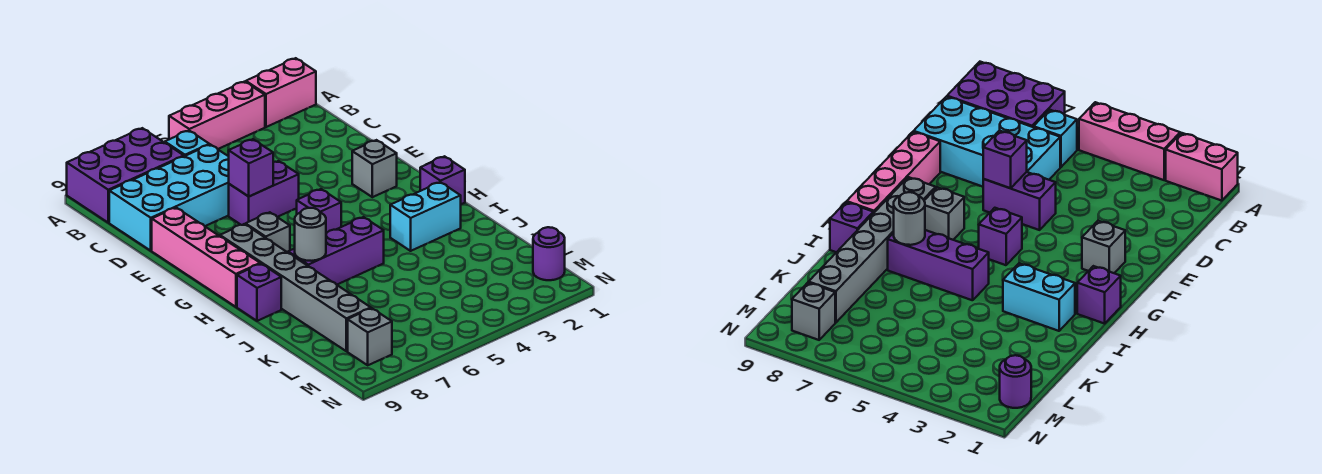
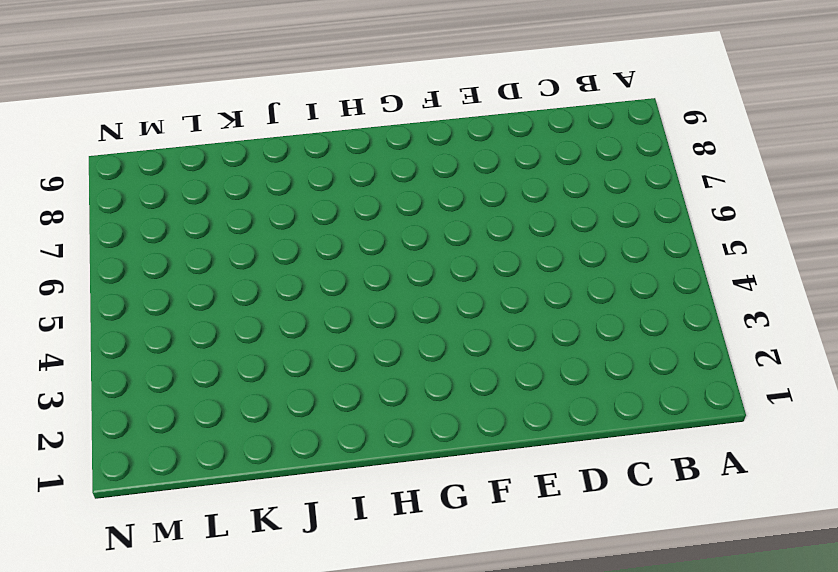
none -> pink 1x2 brick [246,58,316,127]
none -> pink 1x3 brick [169,82,265,149]
none -> purple 2x3 brick [67,128,184,223]

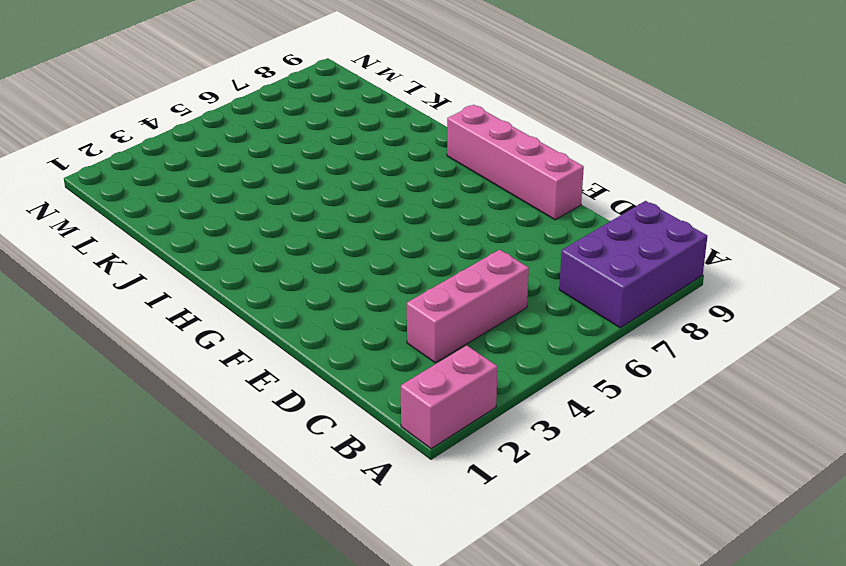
pink 1x3 brick [407,250,529,363] -> pink 1x3 brick moved to [169,82,265,149]
none -> cyan 1x1 brick [165,131,209,156]
none -> cyan 2x4 brick [109,145,229,251]
none -> purple 1x2 brick [229,161,299,225]

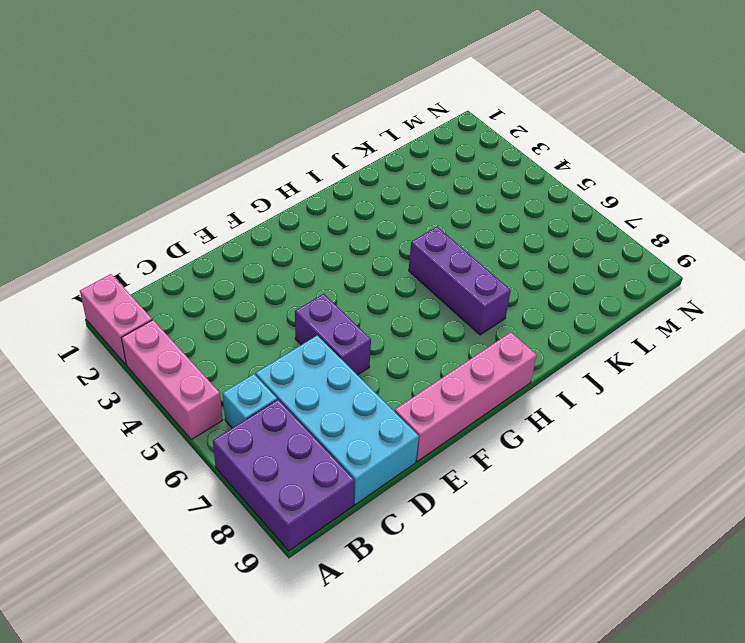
none -> grey 1x1 brick [352,140,397,197]
none -> purple 1x1 brick [297,189,341,233]
none -> grey 1x1 brick [246,212,290,252]

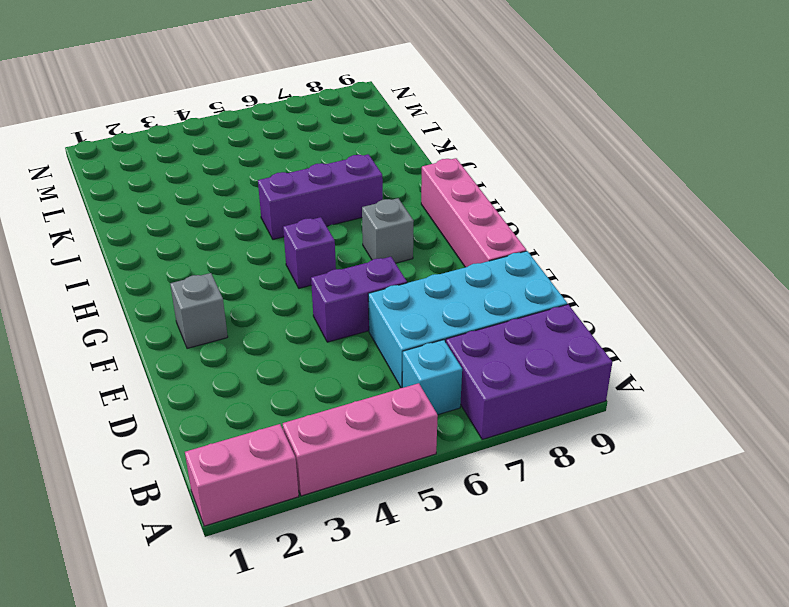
none -> grey 1x6 brick [220,224,371,351]
none -> purple 1x1 brick [420,156,465,204]
none -> cyan 1x2 brick [390,182,461,251]

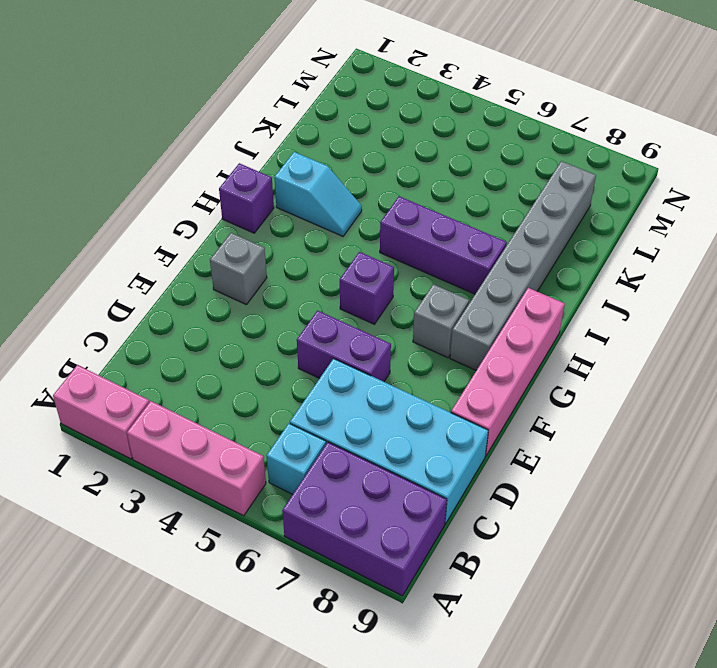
cyan 1x2 slope [274,152,362,236] -> cyan 1x2 brick [390,182,461,251]
none -> purple 1x1 brick [237,264,281,321]
none -> purple 1x1 round brick [533,227,565,280]
none -> grey 1x1 brick [348,308,392,365]

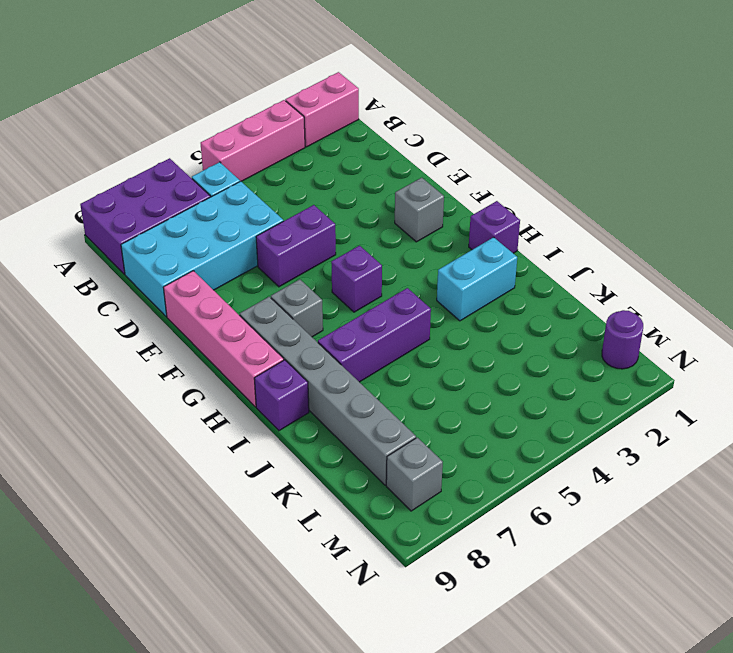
none -> purple 1x1 brick [229,139,273,196]
none -> grey 1x1 round brick [295,208,326,261]

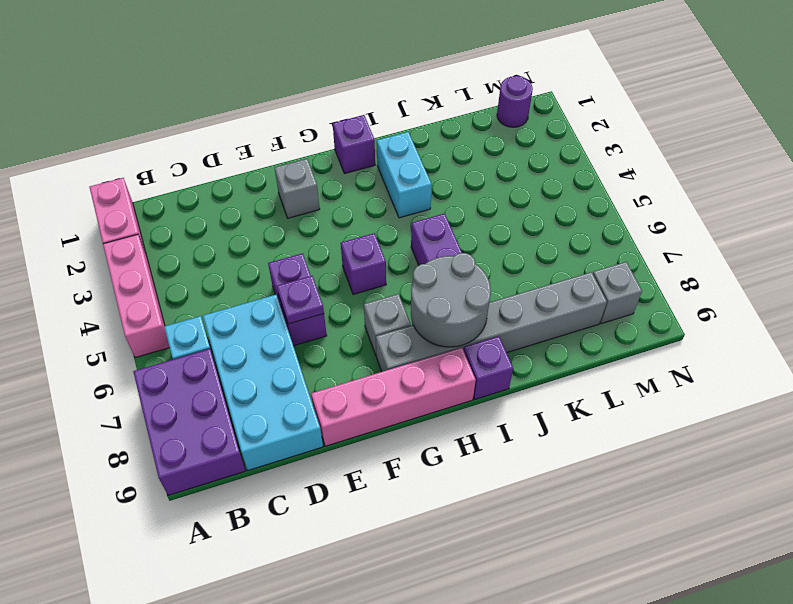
purple 1x1 plate [277,276,324,324] -> purple 1x1 brick [229,139,273,196]
grey 2x2 round brick [411,253,491,347] -> grey 1x1 round brick [295,208,326,261]

